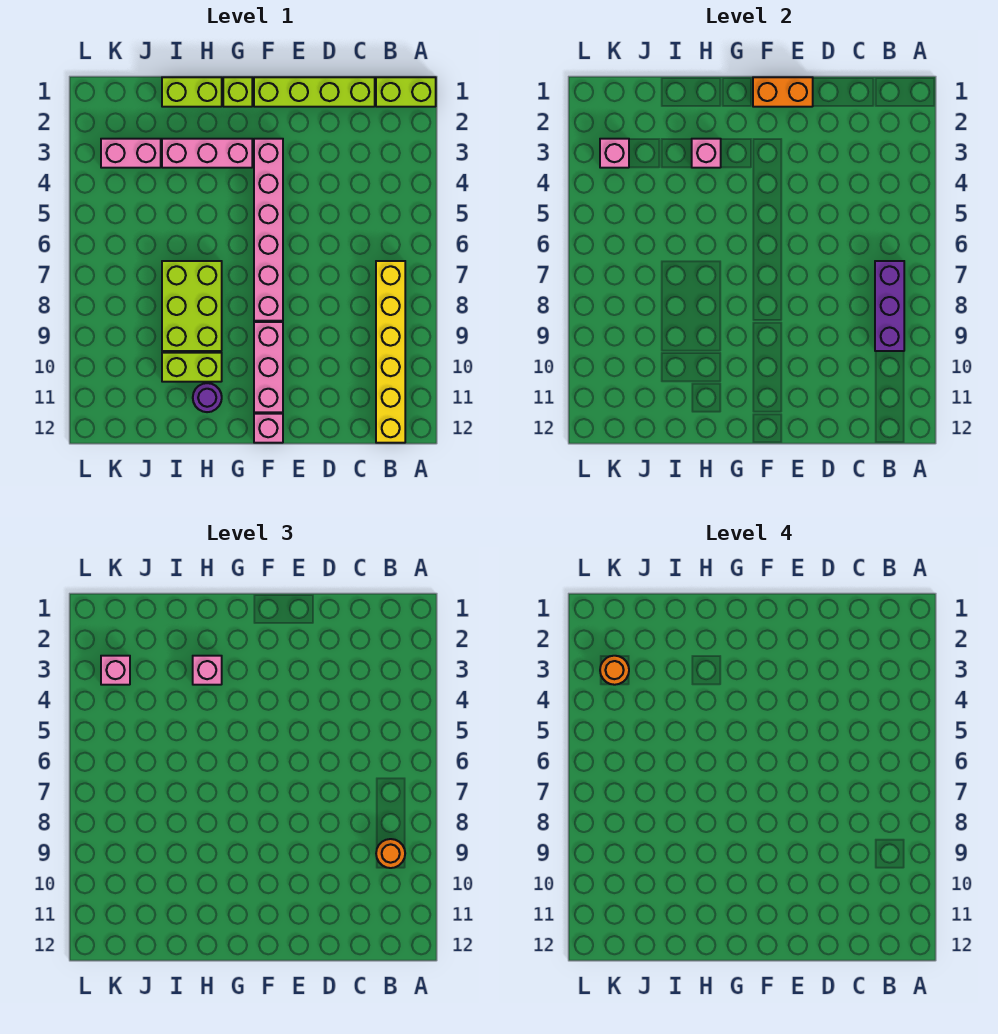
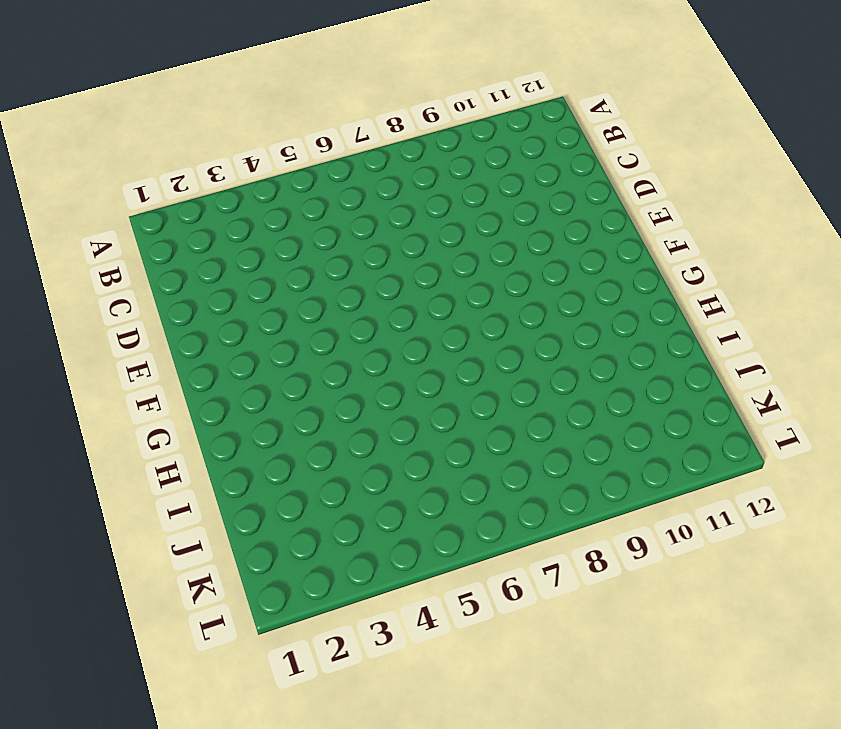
none -> lime 1x2 brick [376,77,436,107]
none -> yellow 1x6 brick [376,261,405,443]
none -> lime 1x4 brick [254,77,375,107]

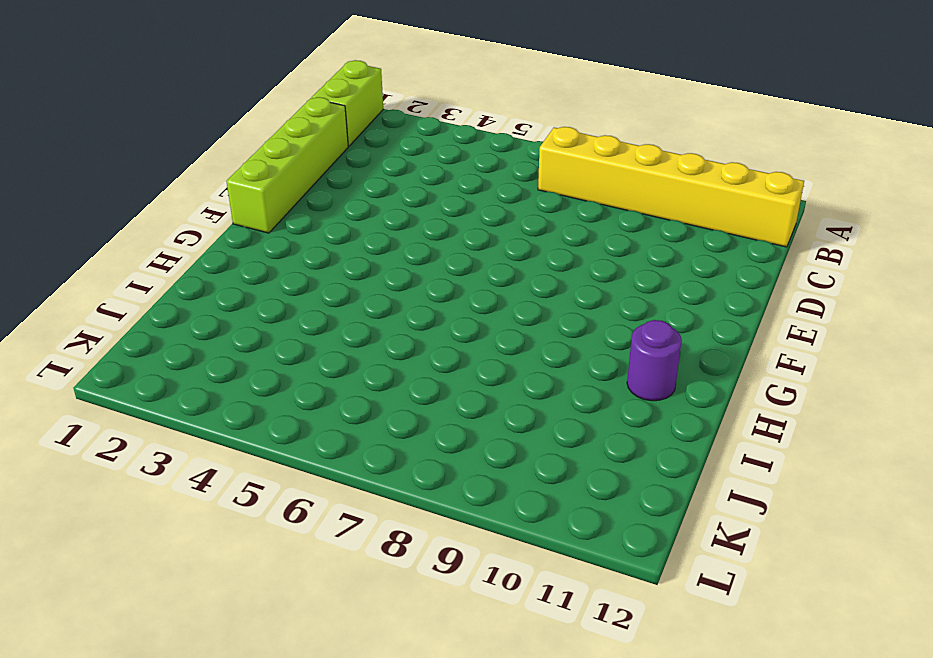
none -> pink 1x6 brick [254,139,283,321]
none -> pink 1x3 brick [254,322,283,412]
none -> pink 1x1 brick [254,414,283,443]

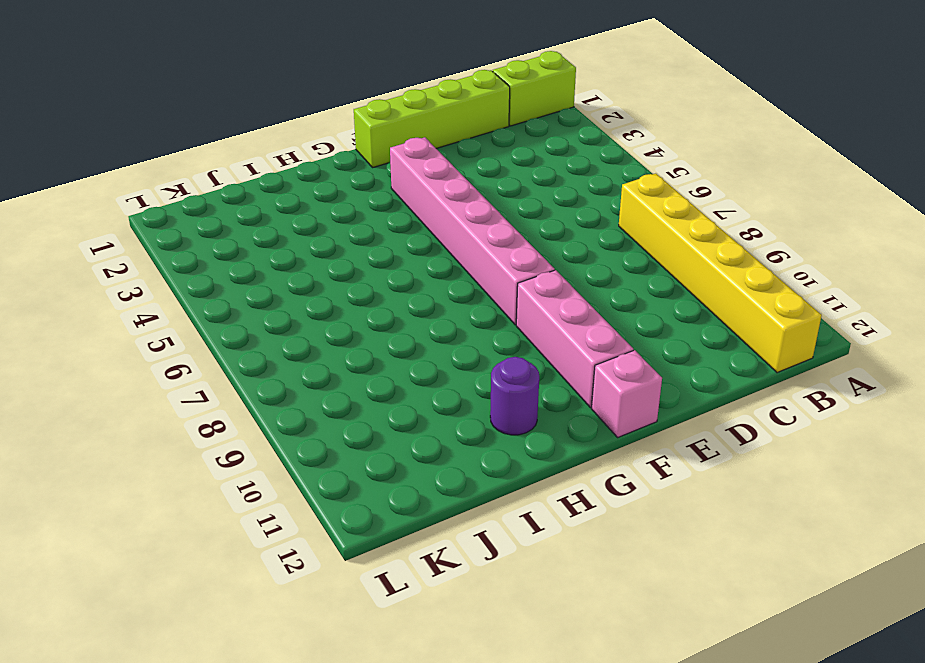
none -> lime 1x1 brick [223,77,252,107]
none -> pink 1x3 brick [162,139,252,168]
none -> lime 1x2 brick [162,77,222,107]

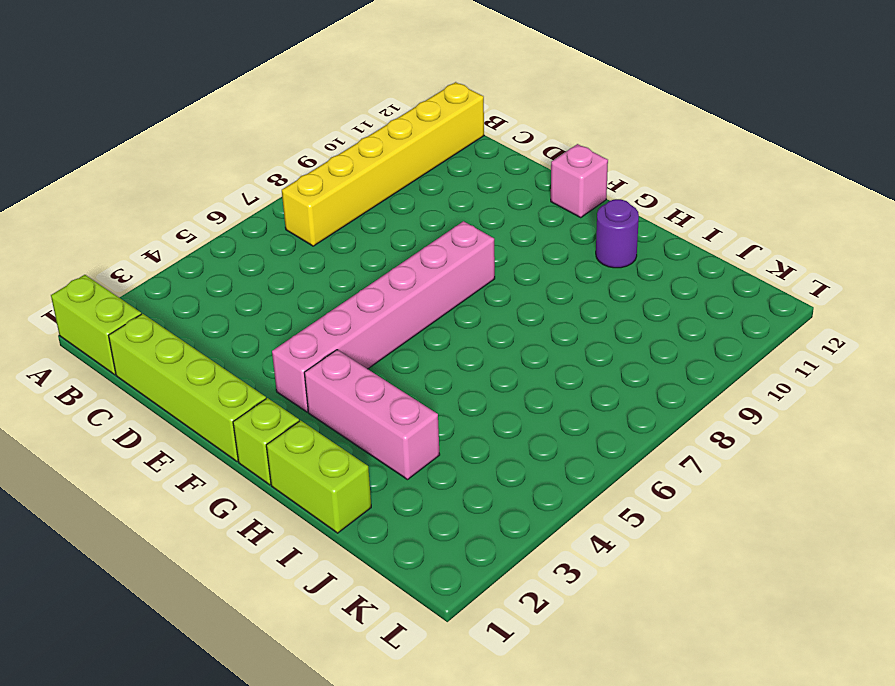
none -> pink 1x3 brick [254,322,283,412]
none -> lime 2x3 brick [162,261,222,351]
none -> lime 1x2 brick [162,353,222,382]

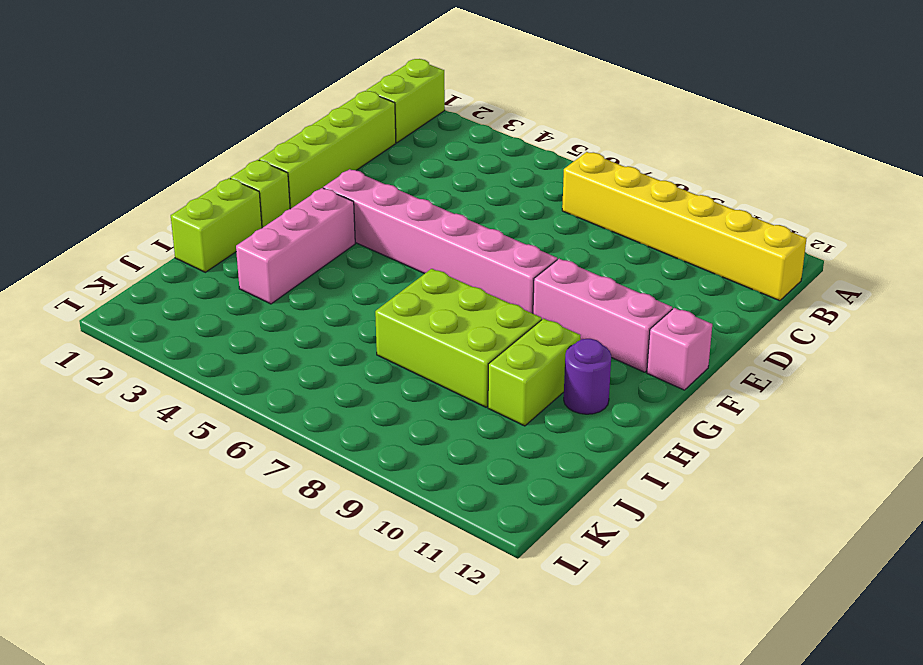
none -> pink 1x2 brick [101,139,161,168]
none -> purple 1x3 brick [875,261,904,351]
none -> orange 1x2 brick [753,77,813,107]

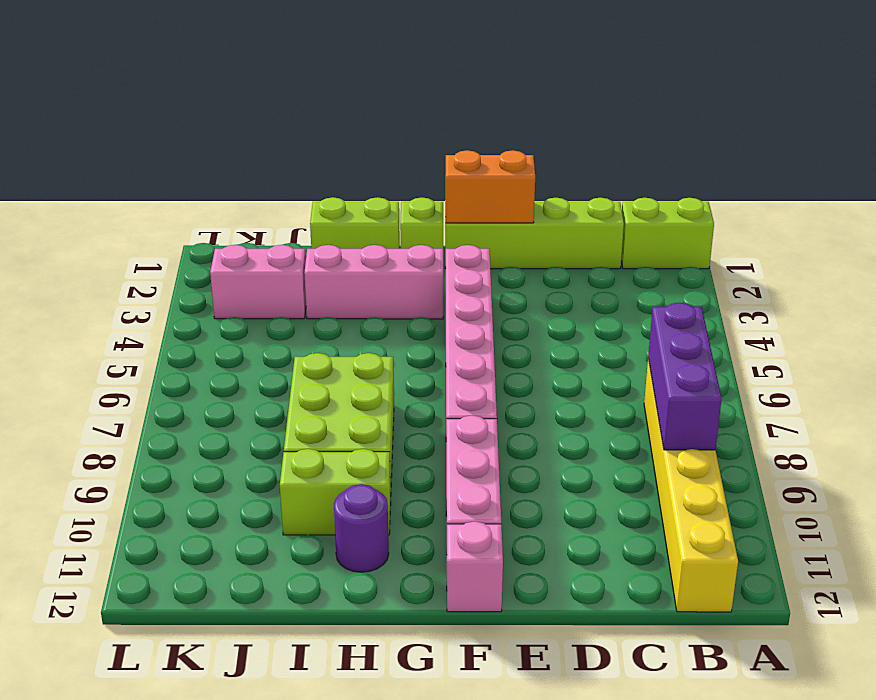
none -> pink 1x1 brick [692,139,721,168]
none -> pink 1x1 brick [600,139,629,168]
none -> orange 1x1 round brick [376,839,405,868]

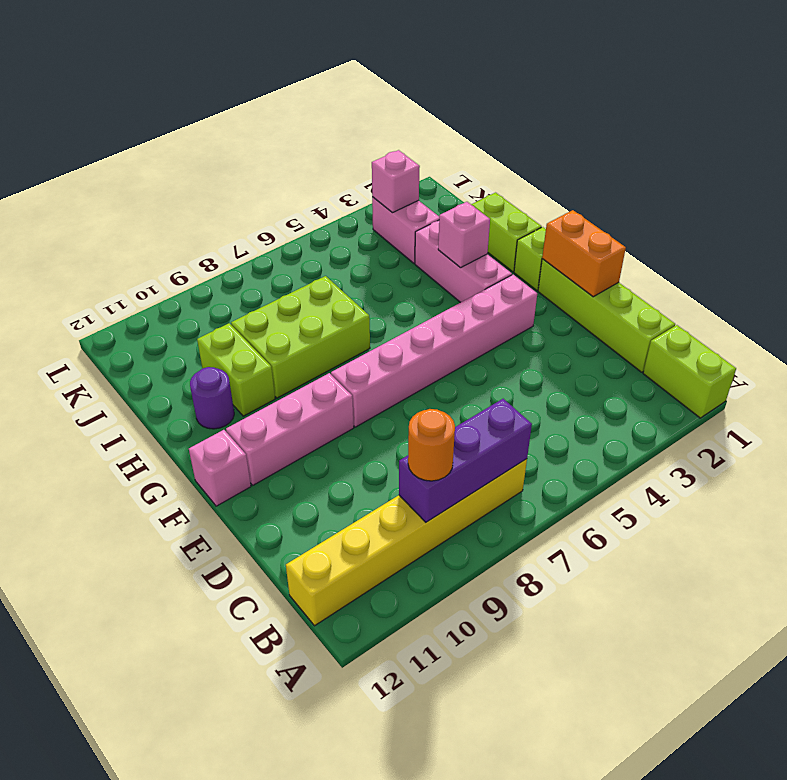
none -> pink 1x1 brick [193,656,222,685]
none -> pink 1x1 brick [101,656,130,685]
none -> orange 1x1 round brick [600,656,629,685]

